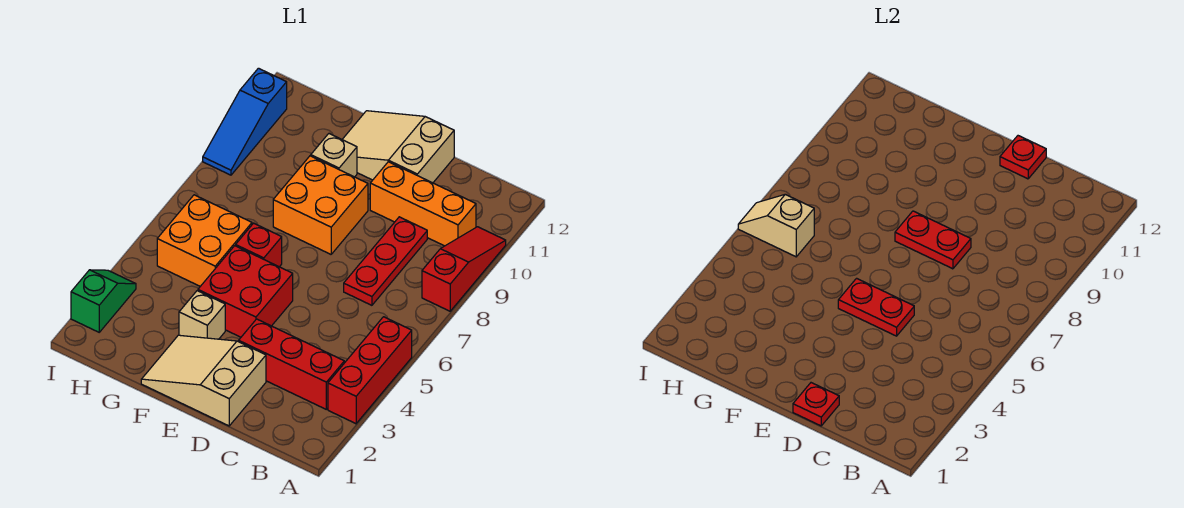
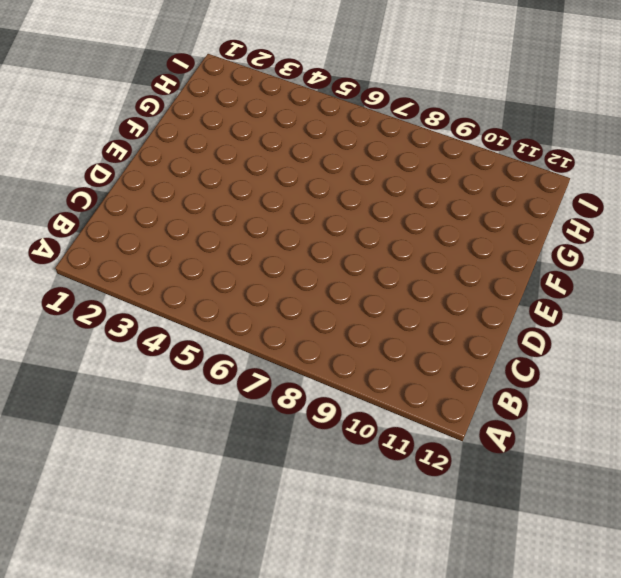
none -> red 1x3 brick [328,317,412,424]
none -> red 1x3 slope [422,227,506,311]
none -> red 1x3 brick [239,319,344,409]

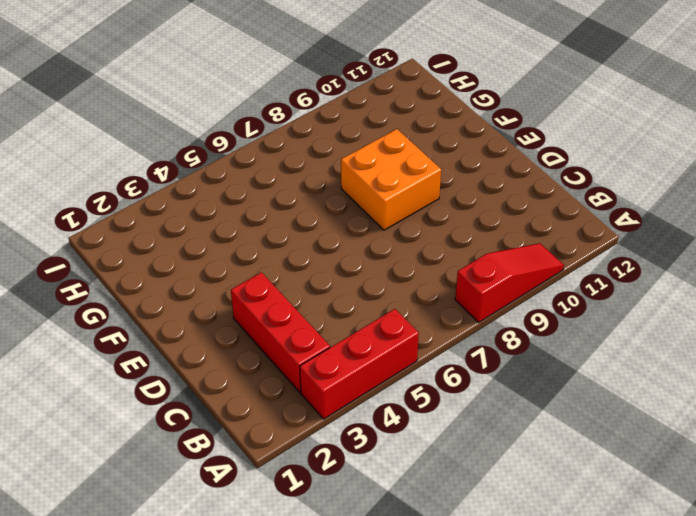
none -> orange 1x3 brick [370,162,476,246]
none -> red 1x3 plate [344,217,427,305]
none -> tan 2x3 slope [141,335,266,426]

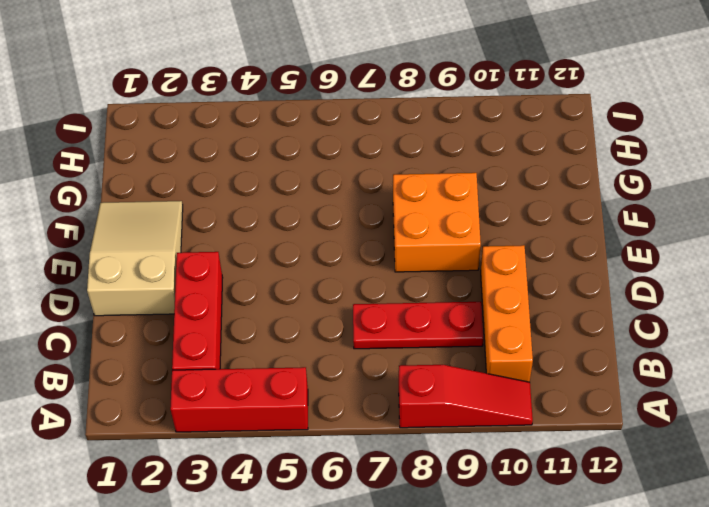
none -> tan 2x3 slope [342,111,454,183]
none -> red 2x2 brick [198,246,293,337]
none -> tan 1x1 brick [179,291,225,339]

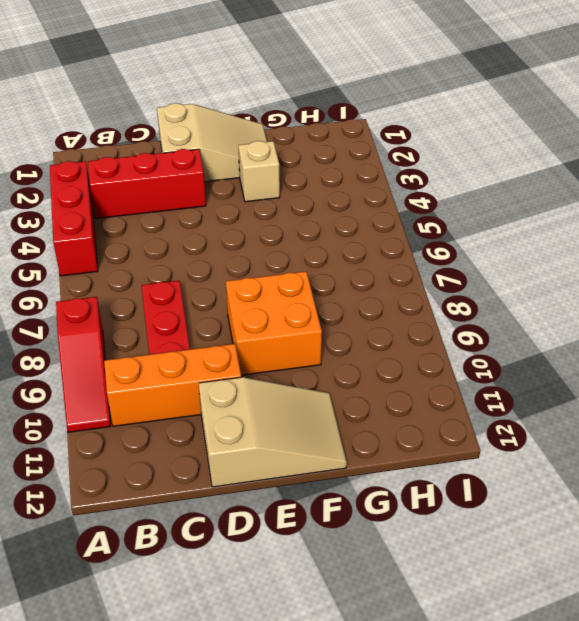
none -> red 2x2 brick [198,246,293,337]
none -> red 1x1 brick [236,223,282,267]
none -> tan 1x1 brick [311,134,357,177]

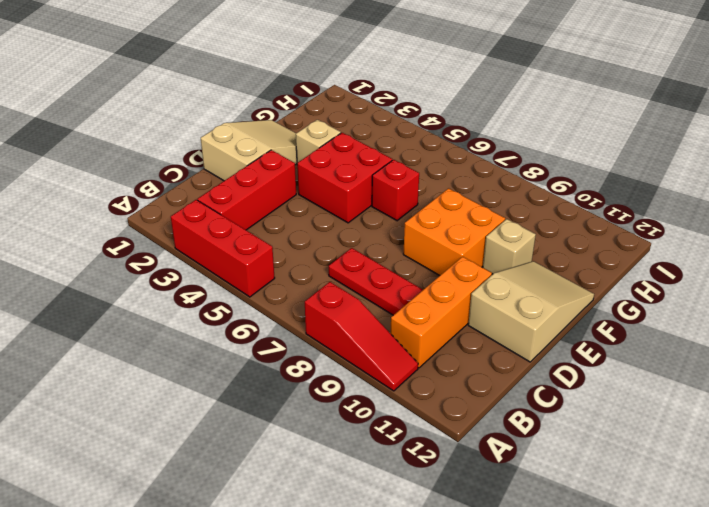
none -> orange 2x2 brick [157,195,252,286]
none -> green 1x2 slope [71,270,136,332]
none -> blue 1x3 slope [203,68,287,175]

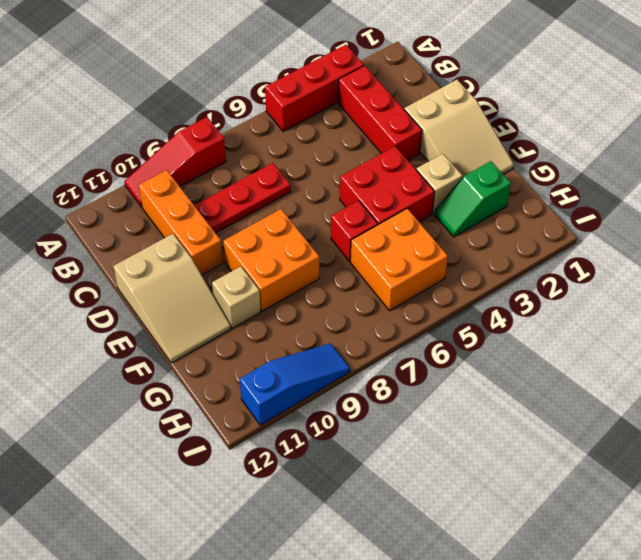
green 1x2 slope [434,161,511,237] -> green 1x2 slope moved to [71,270,136,332]
none -> red 1x1 plate [793,383,839,426]
none -> red 1x2 plate [838,278,914,336]
none -> red 1x2 plate [895,211,971,269]

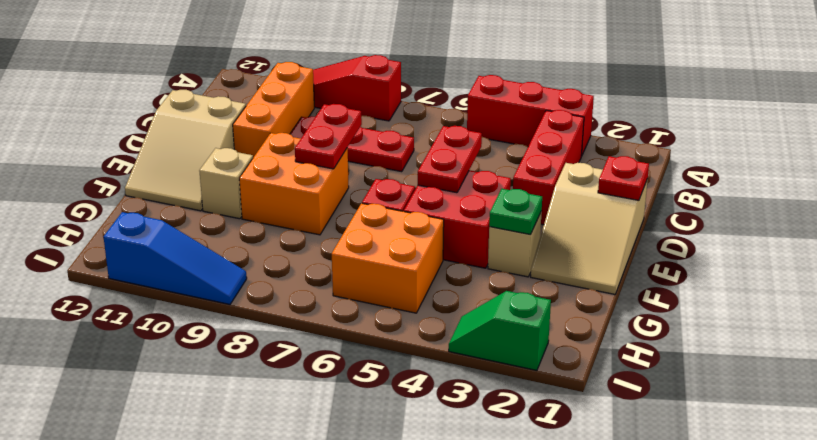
green 1x1 plate [489,189,542,235] -> none
none -> red 1x1 plate [1000,136,1046,179]
none -> tan 1x2 slope [738,194,814,257]

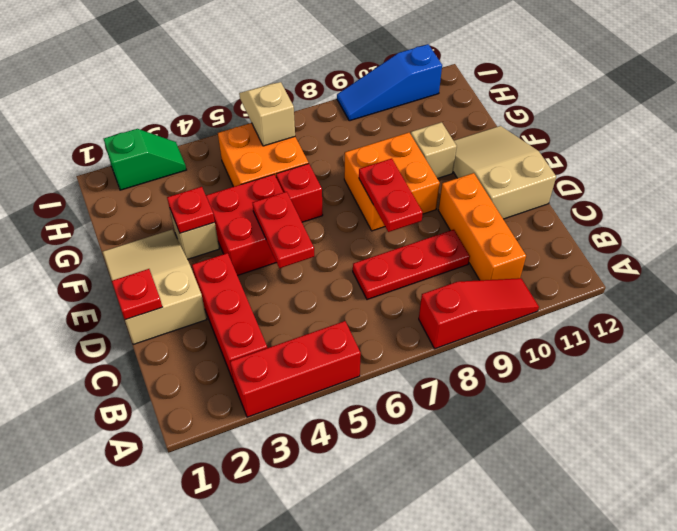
red 1x1 plate [167,187,215,233] -> red 1x1 plate moved to [1000,136,1046,179]

